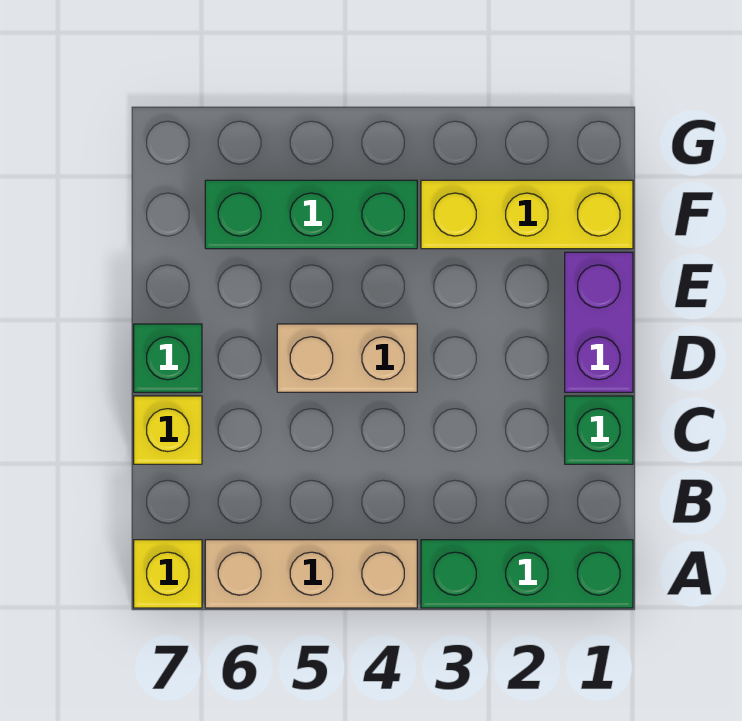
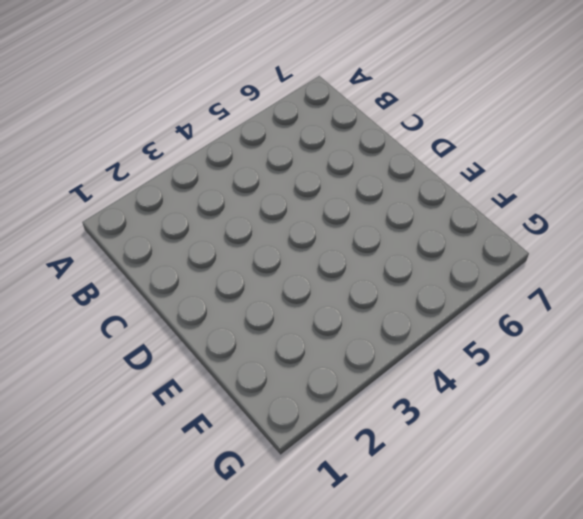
none -> green 1x3 brick [421,540,633,608]
none -> tan 1x3 brick [205,540,417,608]

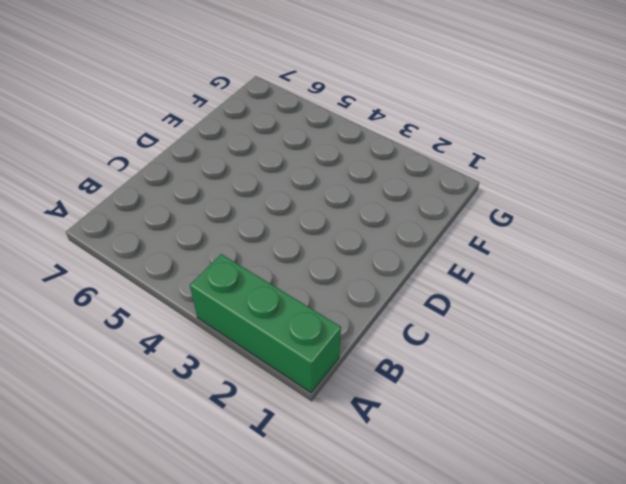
none -> tan 1x3 brick [205,540,417,608]
none -> yellow 1x1 brick [134,540,202,608]

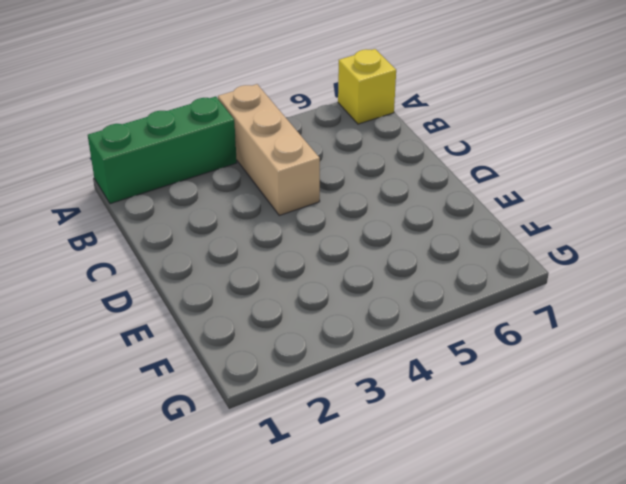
tan 1x3 brick [218,84,320,215] -> tan 1x3 brick turned to [205,540,417,608]
none -> green 1x1 brick [565,396,633,464]
none -> yellow 1x1 brick [134,396,202,464]

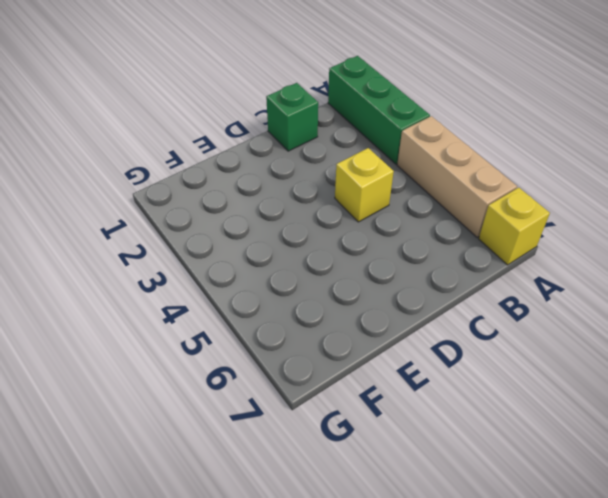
yellow 1x1 brick [335,148,394,222] -> yellow 1x1 brick moved to [134,396,202,464]
none -> purple 1x2 brick [565,252,633,392]
none -> tan 1x2 brick [277,324,417,392]

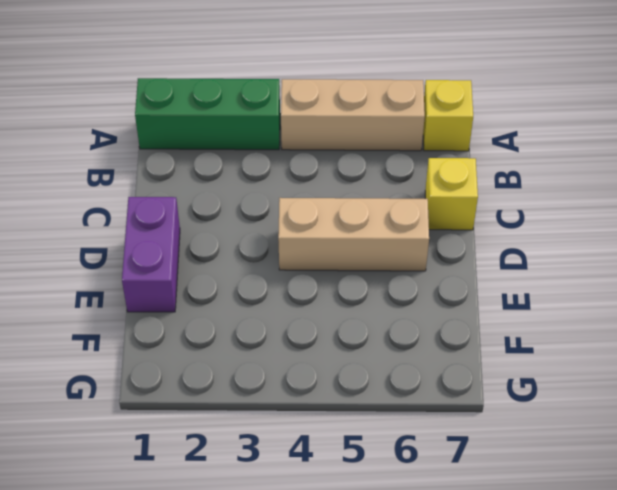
tan 1x3 brick [278,198,429,271] -> tan 1x2 brick [277,324,417,392]
none -> green 1x1 brick [565,396,633,464]
none -> green 1x1 brick [134,324,202,392]

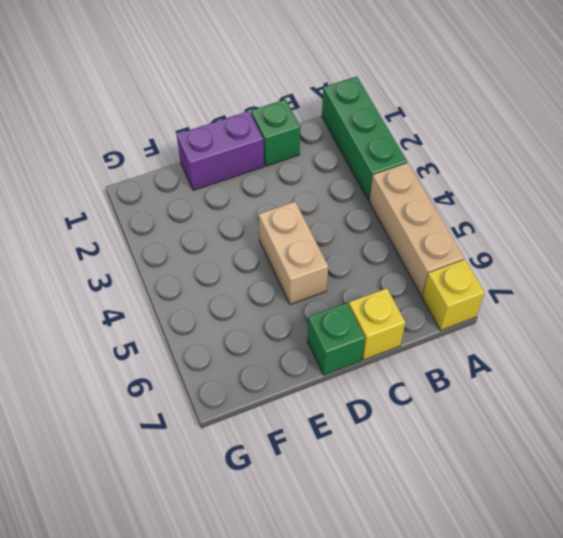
none -> yellow 1x3 brick [421,180,633,249]
none -> green 1x3 brick [205,180,417,249]

